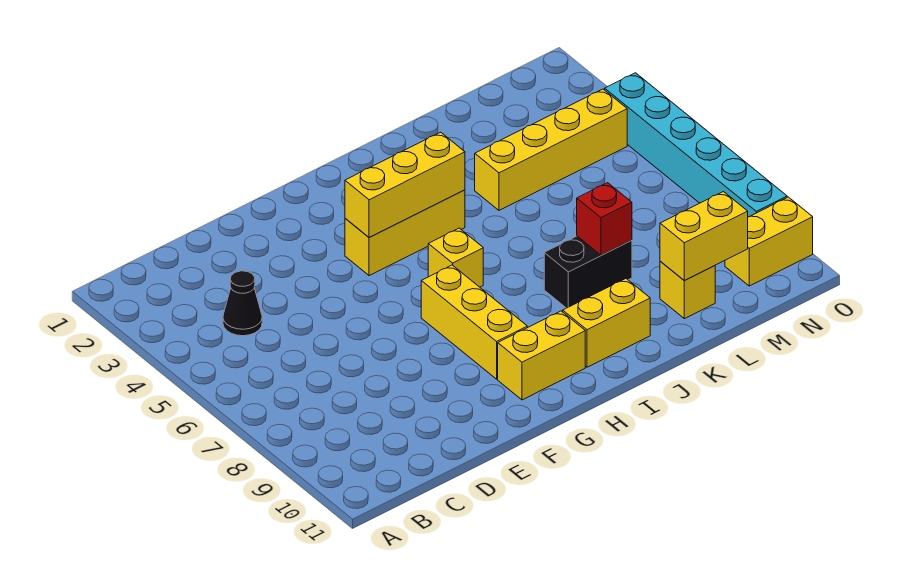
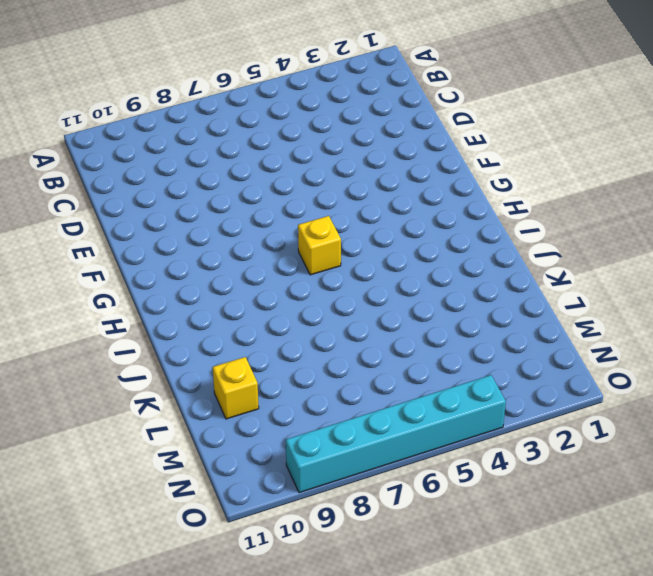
none -> black 1x1 cone [223,271,262,336]
none -> yellow 1x3 brick [345,190,465,276]
none -> yellow 1x3 brick [421,265,527,379]

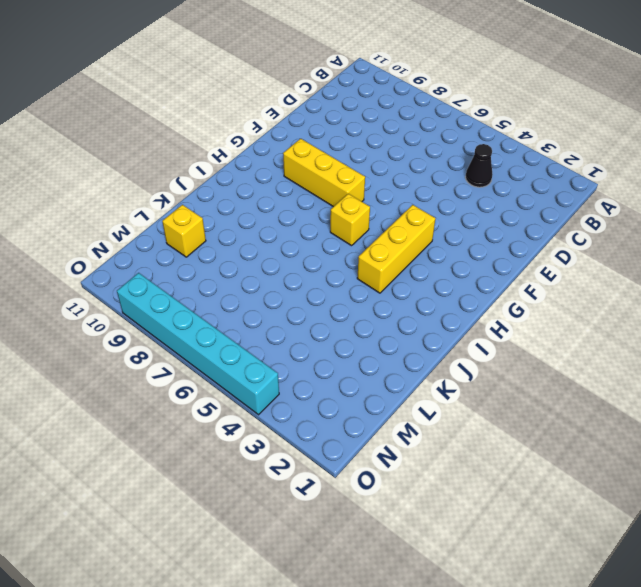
none -> yellow 1x2 brick [498,311,585,400]
none -> yellow 1x2 brick [563,279,650,367]
none -> black 1x2 brick [544,236,632,308]

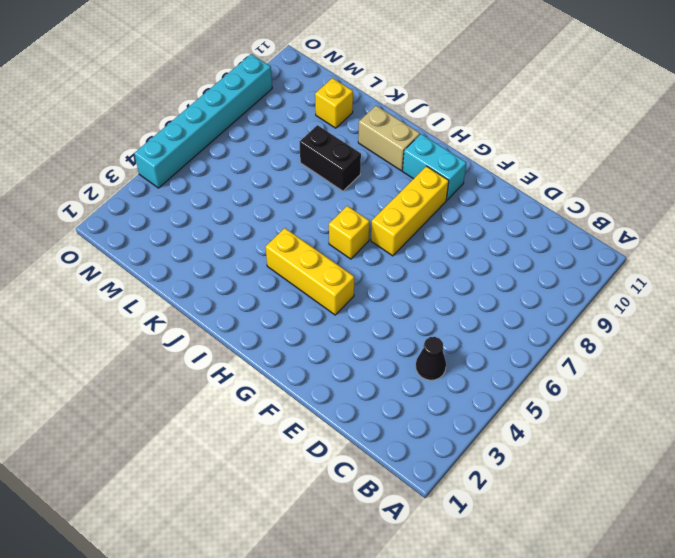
cyan 1x2 brick [403,134,466,200] -> yellow 1x2 brick [498,311,585,400]
tan 1x2 brick [358,106,420,171] -> yellow 1x2 brick [563,279,650,367]
none -> yellow 1x4 brick [475,89,627,210]
none -> yellow 1x2 brick [725,197,813,286]
none -> yellow 1x3 brick [345,132,465,238]

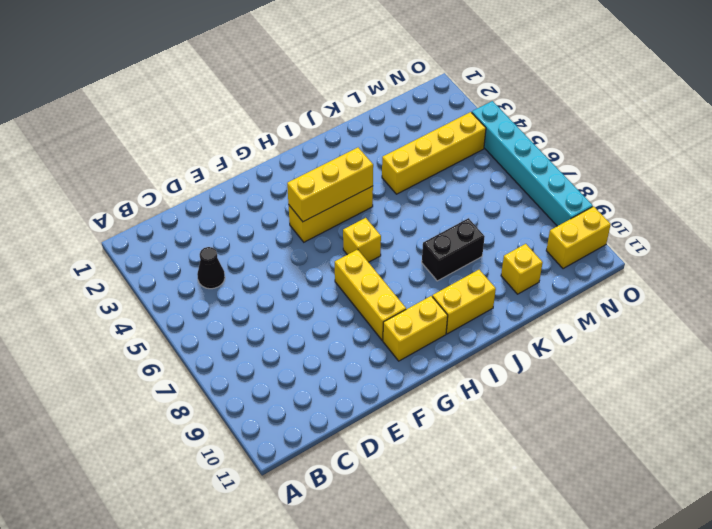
none -> red 1x1 brick [577,183,632,255]
none -> yellow 1x2 brick [660,192,748,280]

